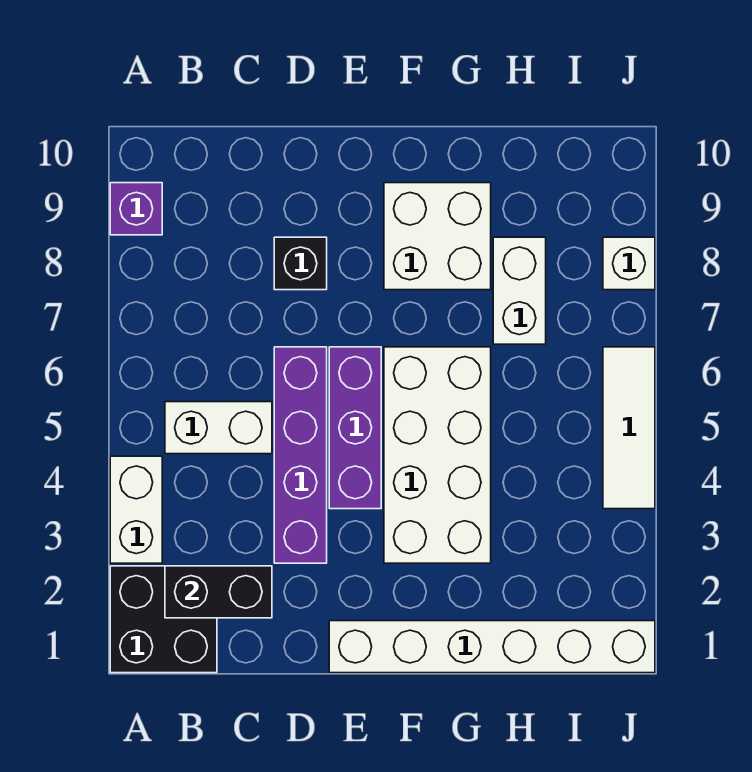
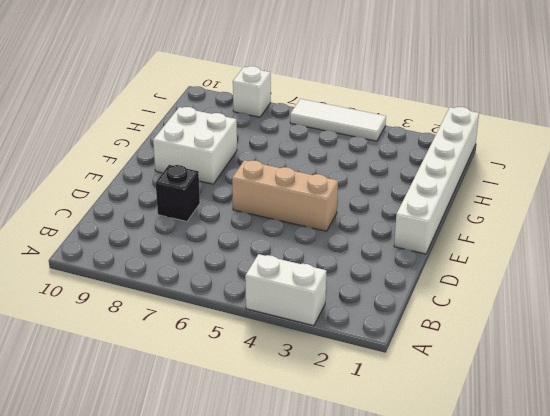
tan 1x3 brick [232,160,338,231] -> purple 1x3 brick [329,347,381,509]
none -> black 2x2 brick [110,566,217,673]
none -> purple 1x1 brick [110,183,162,235]
none -> white 1x2 brick [165,402,272,454]

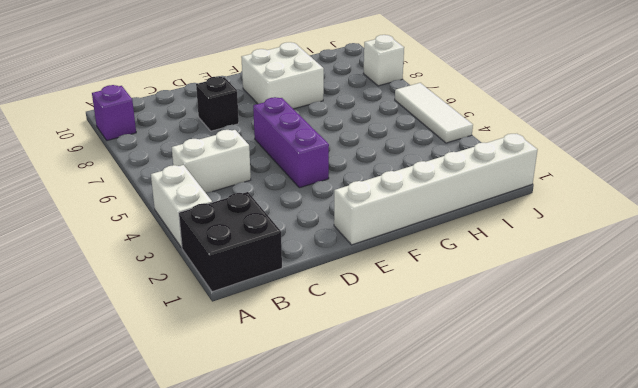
none -> purple 1x4 brick [274,347,327,563]
none -> white 2x4 brick [384,347,491,563]
none -> white 1x2 brick [493,237,546,344]

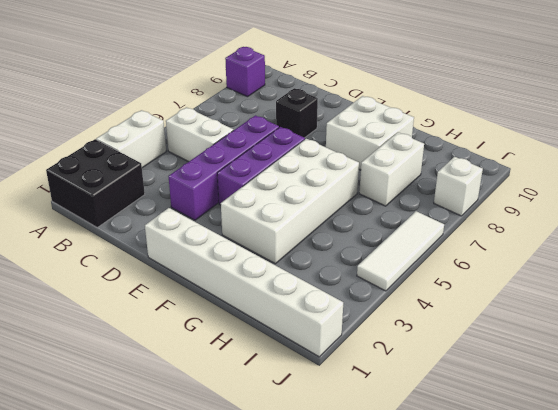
none -> black 1x2 brick [165,566,272,618]

